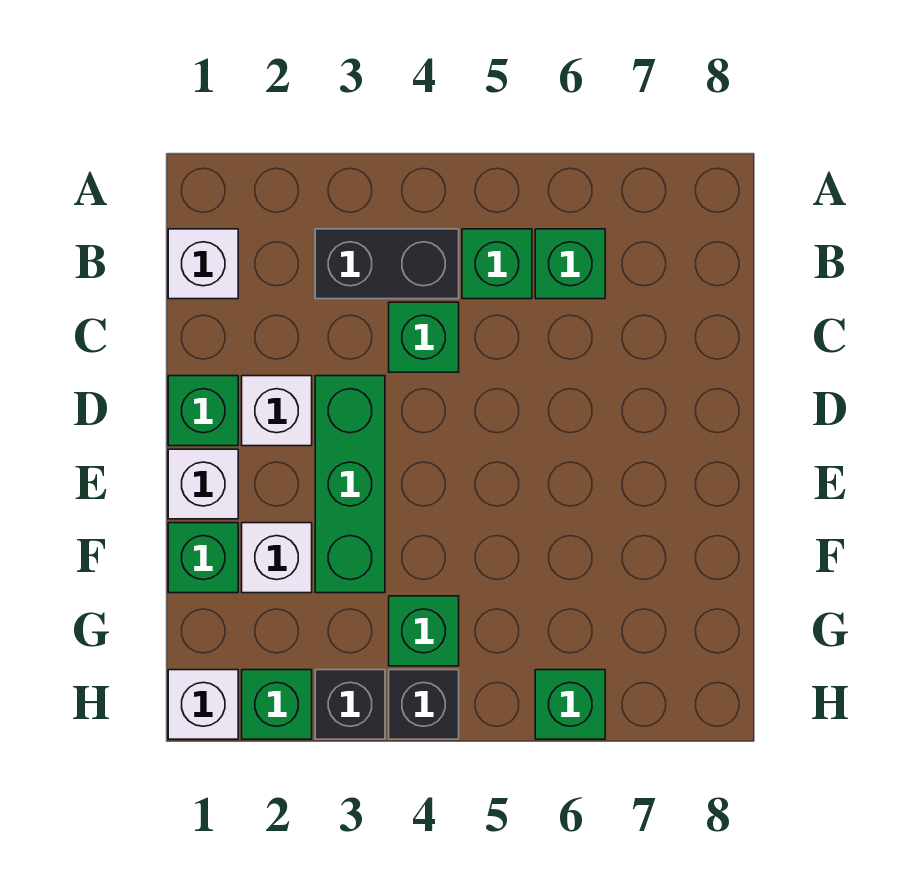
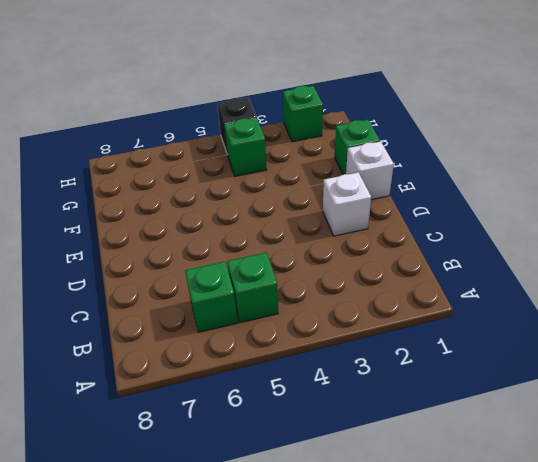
none -> white 1x1 brick [168,229,238,299]
none -> black 1x2 brick [315,229,459,299]
none -> green 1x1 brick [389,302,459,372]

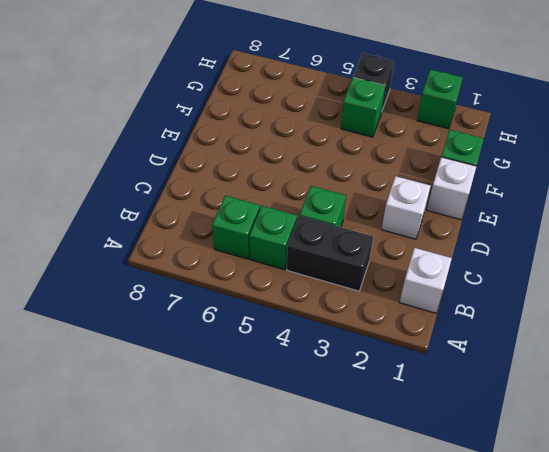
none -> green 1x1 brick [168,376,238,446]
none -> green 1x3 brick [315,376,385,593]
none -> white 1x1 brick [242,523,312,593]

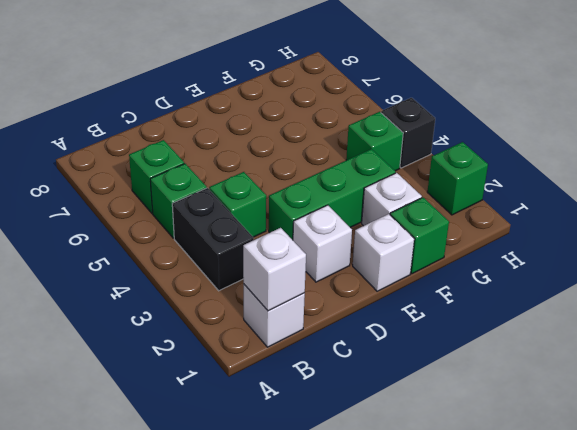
white 1x1 brick [243,228,306,311] -> white 1x1 brick moved to [168,670,238,739]
none -> green 1x1 brick [168,376,238,446]
none -> black 1x1 brick [315,670,385,739]
none -> green 1x1 brick [535,670,605,739]

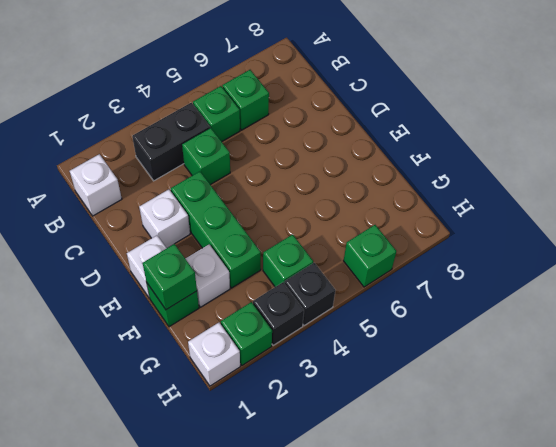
green 1x1 brick [143,244,197,310] -> green 1x1 brick moved to [168,376,238,446]

